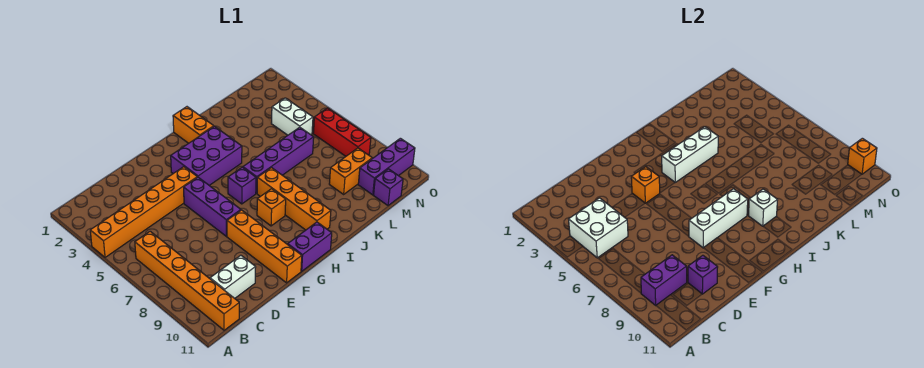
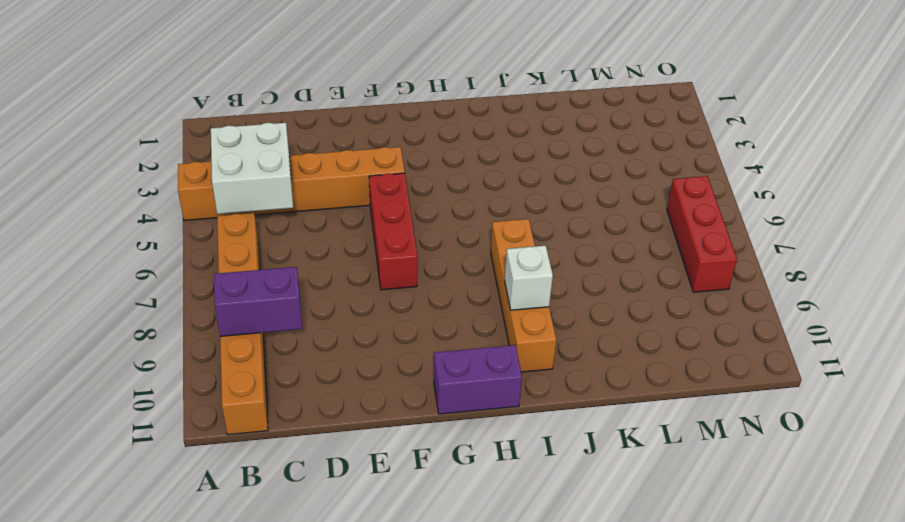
red 1x3 brick [369,173,418,290] -> purple 1x3 brick [184,177,241,236]
none -> white 1x2 brick [210,255,256,298]
none -> orange 1x4 brick [227,210,302,283]
none -> purple 2x3 brick [171,126,242,185]

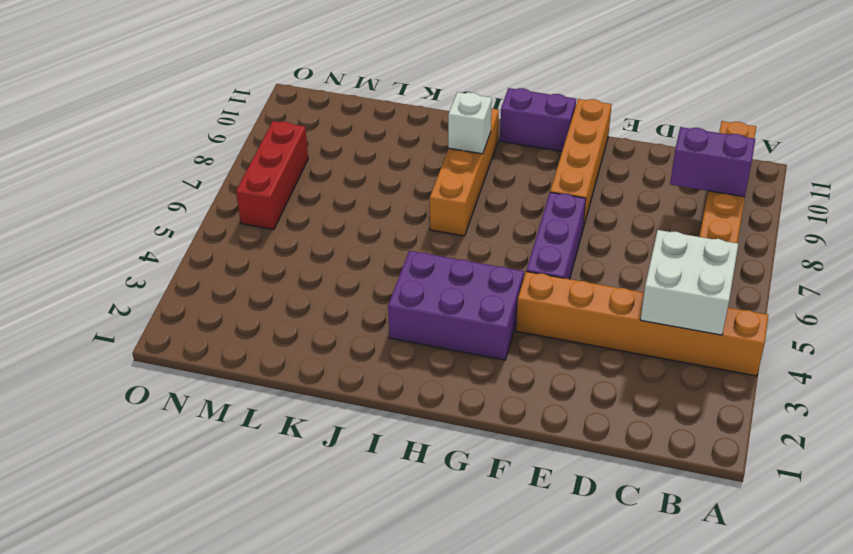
none -> white 1x2 brick [210,255,256,298]
none -> purple 1x1 brick [228,167,256,204]
none -> orange 1x1 brick [257,189,286,226]

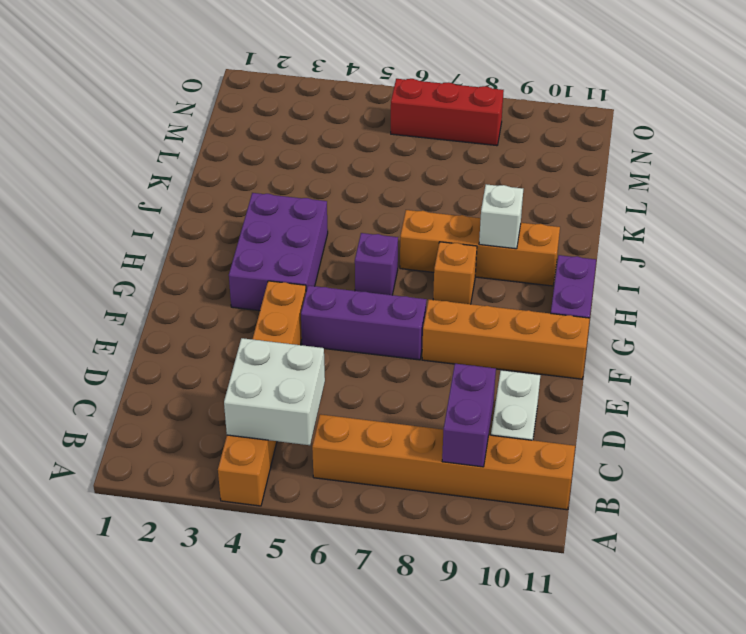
none -> orange 1x2 brick [173,107,214,143]
none -> purple 1x4 brick [243,127,314,193]
none -> orange 1x2 brick [329,148,372,194]

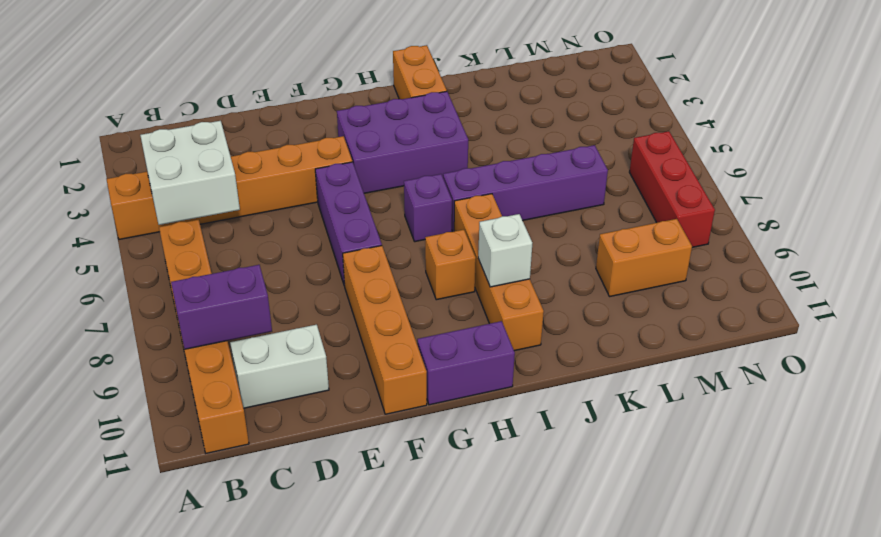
none -> white 1x2 brick [271,98,313,135]
none -> purple 1x3 brick [358,138,415,195]
none -> purple 1x1 brick [374,169,403,206]

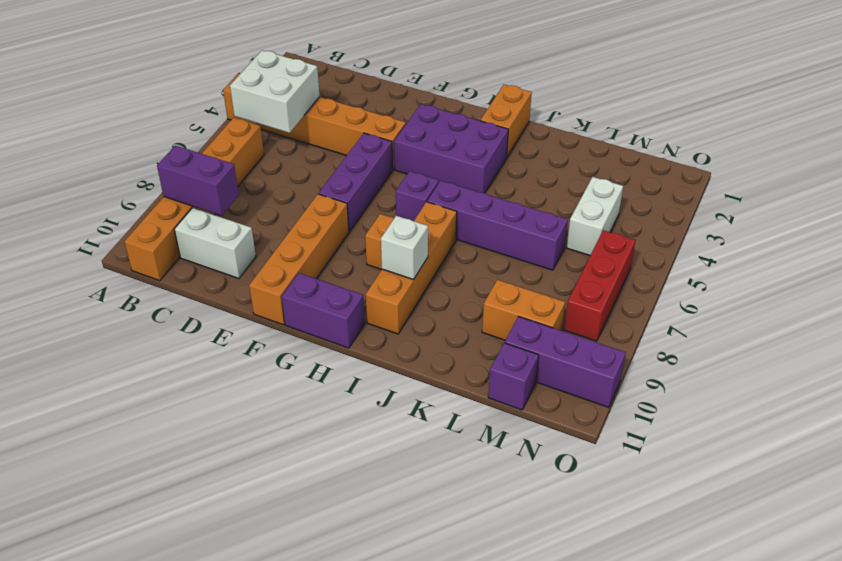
none -> purple 1x1 brick [688,255,718,294]
none -> orange 1x1 brick [631,167,660,203]
none -> white 1x3 brick [689,189,748,248]

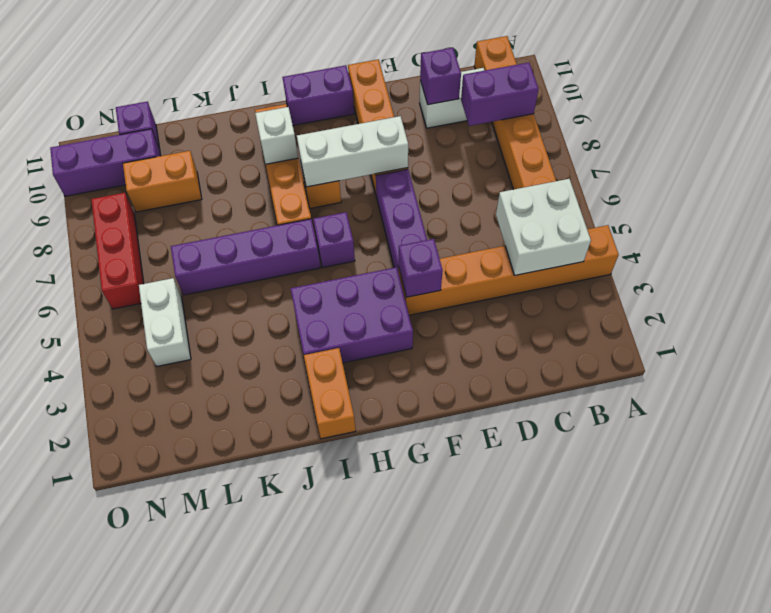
purple 1x1 brick [398,239,443,297] -> orange 1x1 brick [631,167,660,203]
none -> white 1x3 brick [662,127,718,182]
none -> orange 1x1 brick [848,138,877,174]

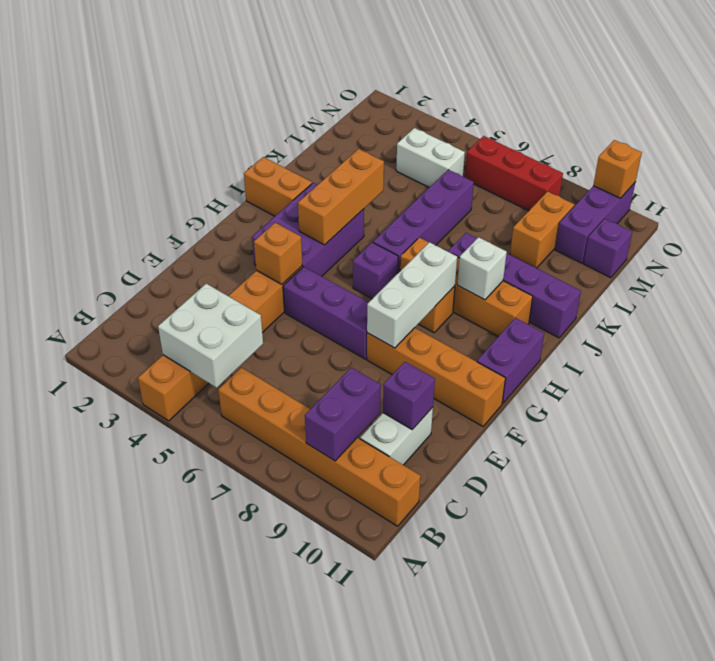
orange 1x3 brick [298,149,384,245] -> white 1x3 brick [662,127,718,182]
purple 1x4 brick [448,233,581,338] -> none

